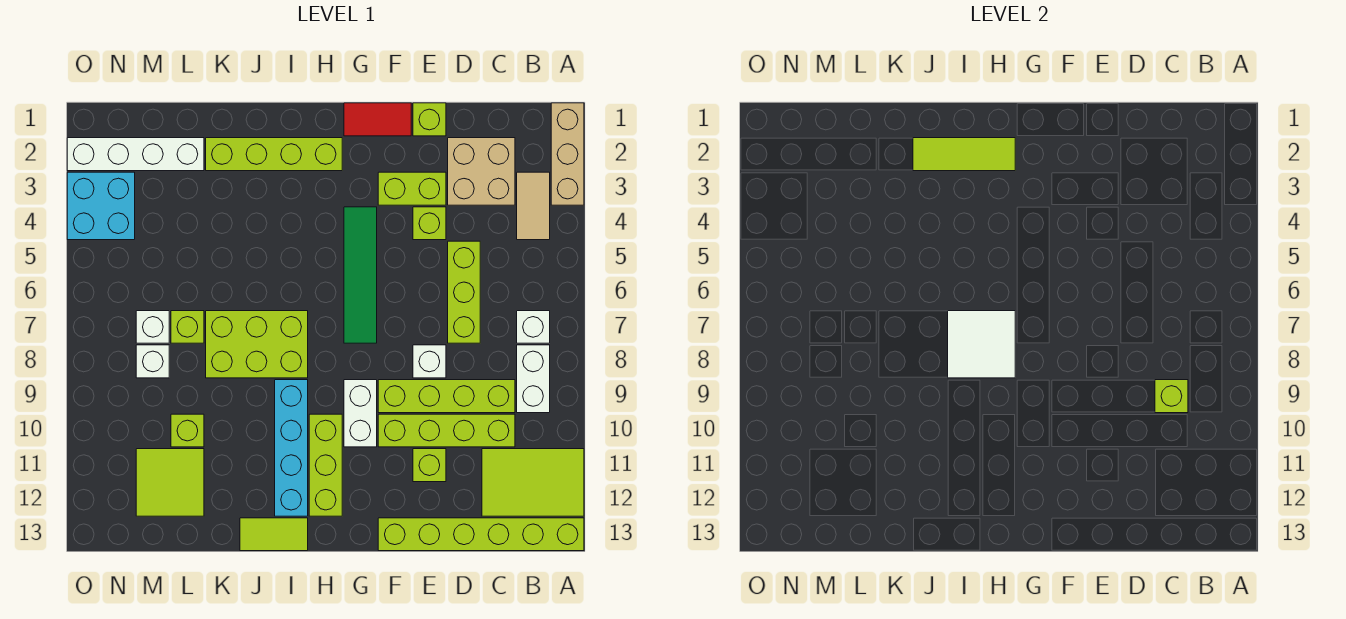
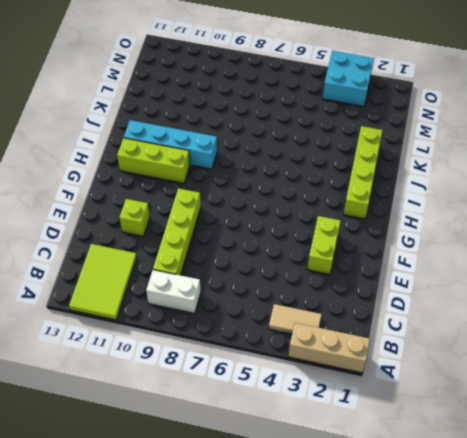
none -> lime 1x6 brick [378,518,584,551]
none -> white 1x1 brick [517,311,550,343]
none -> tan 2x2 brick [448,138,515,205]
none -> lime 1x4 brick [378,414,515,447]

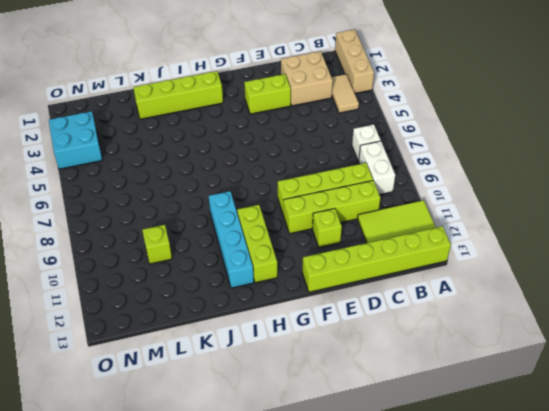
none -> lime 1x3 brick [448,241,480,343]
none -> lime 1x1 brick [413,103,446,136]
none -> lime 1x1 brick [413,207,446,240]
none -> white 1x1 brick [413,345,446,378]

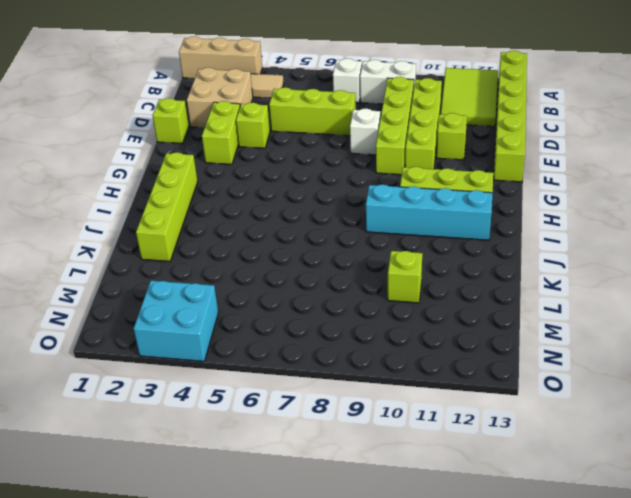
none -> red 1x2 tile [344,103,411,136]
none -> green 1x4 tile [344,207,377,343]
none -> white 1x2 brick [344,380,377,447]
none -> lime 2x3 brick [206,311,308,378]

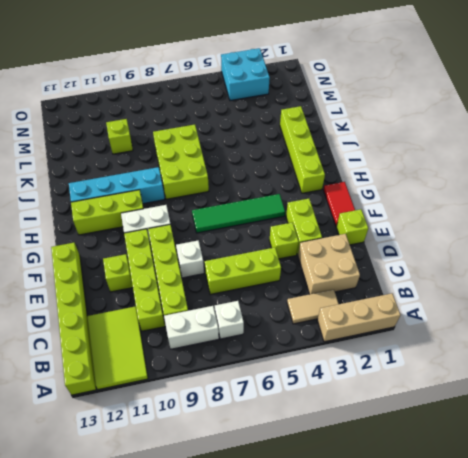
none -> lime 1x2 tile [240,518,308,551]
none -> white 1x4 brick [67,138,204,171]
none -> lime 1x1 brick [171,311,204,343]
none -> lime 2x2 tile [136,449,204,516]

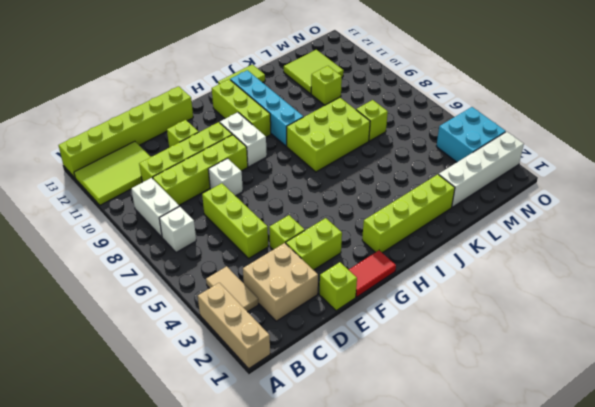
none -> green 1x4 tile [344,207,377,343]
none -> white 1x1 brick [136,311,169,343]
none -> white 1x1 brick [136,345,169,378]
none -> lime 1x1 brick [1155,380,1188,413]

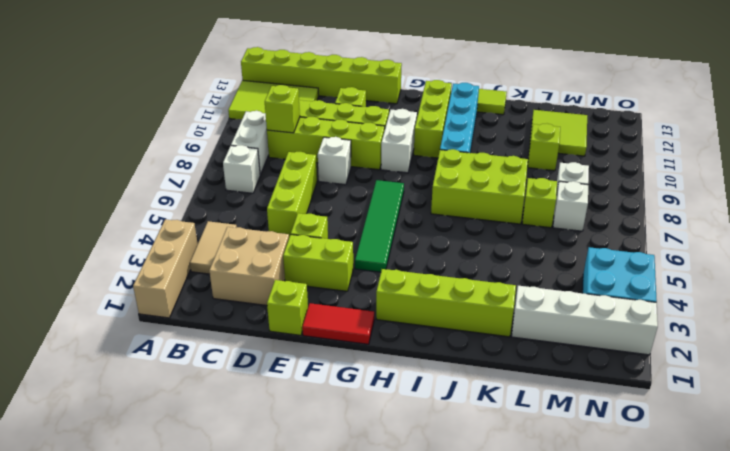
none -> lime 1x3 tile [913,138,1015,171]
none -> white 2x2 tile [948,311,1015,378]

